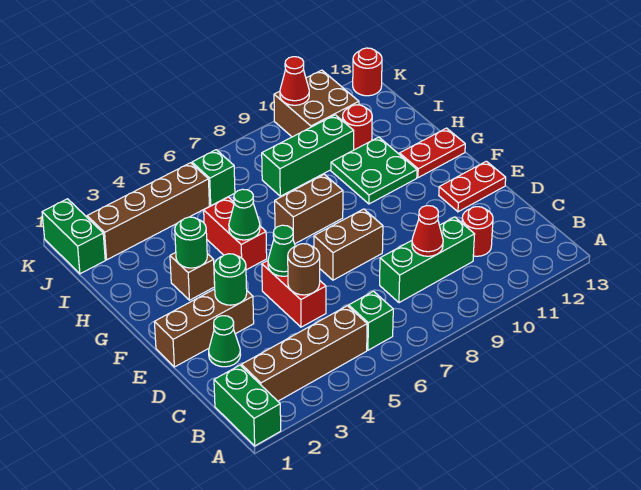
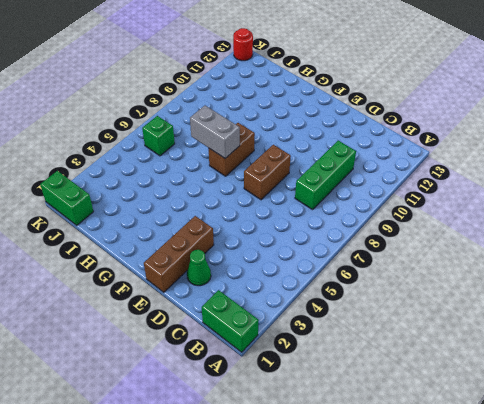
grey 1x2 brick [190,106,240,158] -> none
none -> brown 1x4 brick [241,306,367,401]
none -> green 1x1 brick [349,291,393,350]
none -> red 1x1 round brick [462,207,493,256]

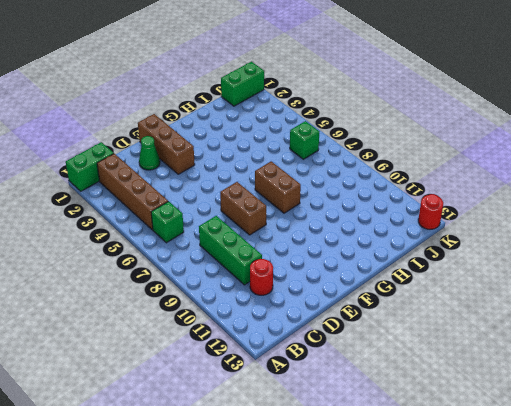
none -> red 1x2 brick [262,261,326,327]
none -> red 1x2 plate [439,161,506,212]
none -> brown 1x1 brick [170,253,215,300]

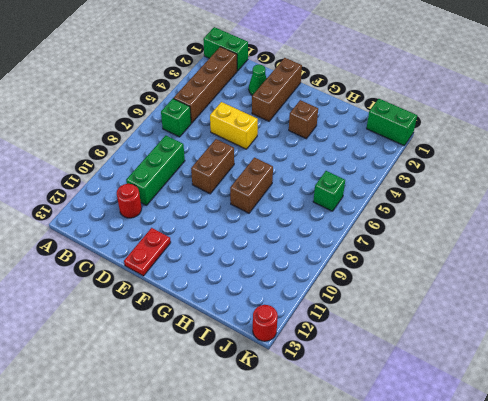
yellow 1x2 brick [210,102,258,149] -> red 1x2 brick [262,261,326,327]
none -> red 1x2 brick [204,197,267,270]
none -> green 2x2 plate [331,137,417,204]
none -> red 1x2 plate [399,128,465,178]

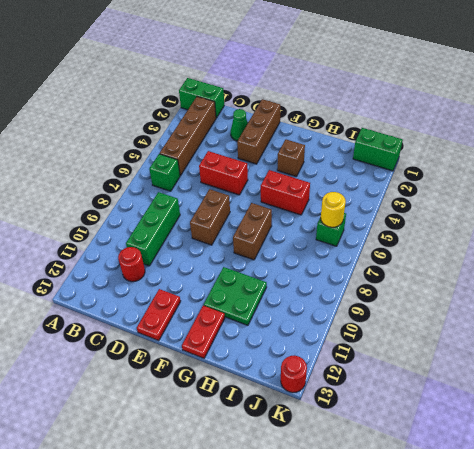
yellow 1x1 round brick [321,192,346,227] -> none
none -> green 1x3 brick [262,115,354,196]
none -> red 1x1 round brick [343,105,372,150]
none -> brown 1x4 brick [87,163,209,260]

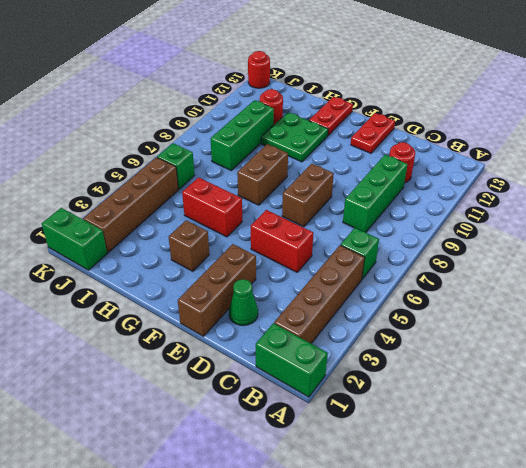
none -> brown 2x2 brick [274,70,359,137]
none -> red 1x1 cone [412,206,443,256]
none -> brown 1x1 round brick [288,244,320,295]

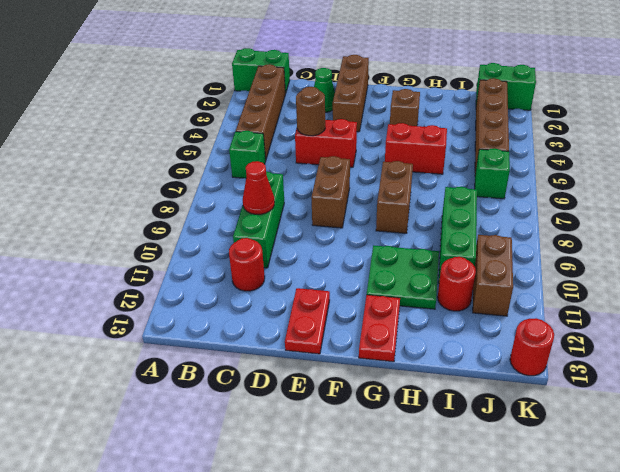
brown 1x2 brick [473,235,513,316] -> brown 2x2 brick [274,70,359,137]
none -> green 1x1 round brick [214,254,247,305]
none -> green 1x1 cone [268,225,295,276]
none -> green 1x1 round brick [175,217,207,268]

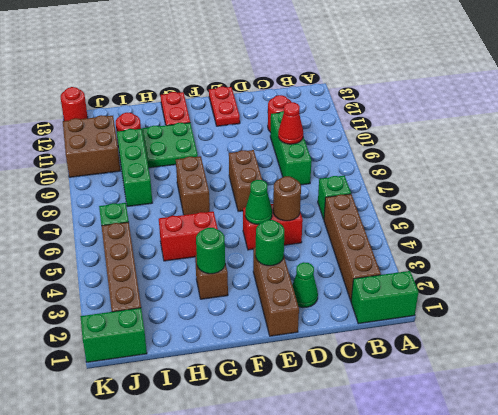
none -> green 1x1 cone [229,189,260,240]
none -> red 1x1 cone [280,57,309,105]

